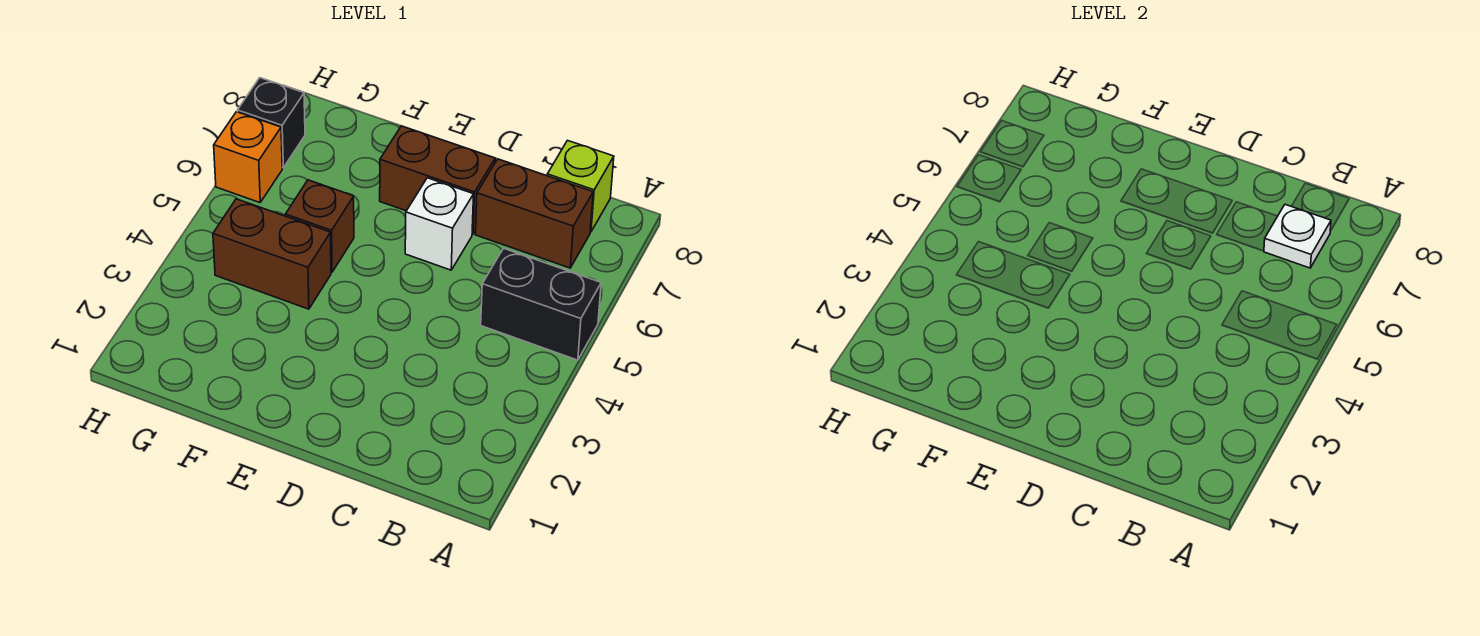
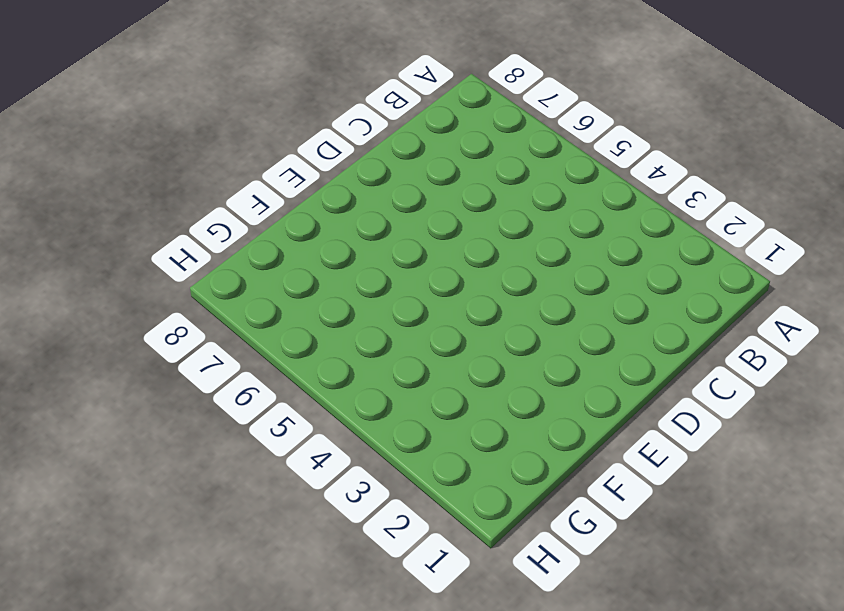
none -> black 1x2 brick [481,248,601,360]
none -> brown 1x2 brick [475,159,593,268]

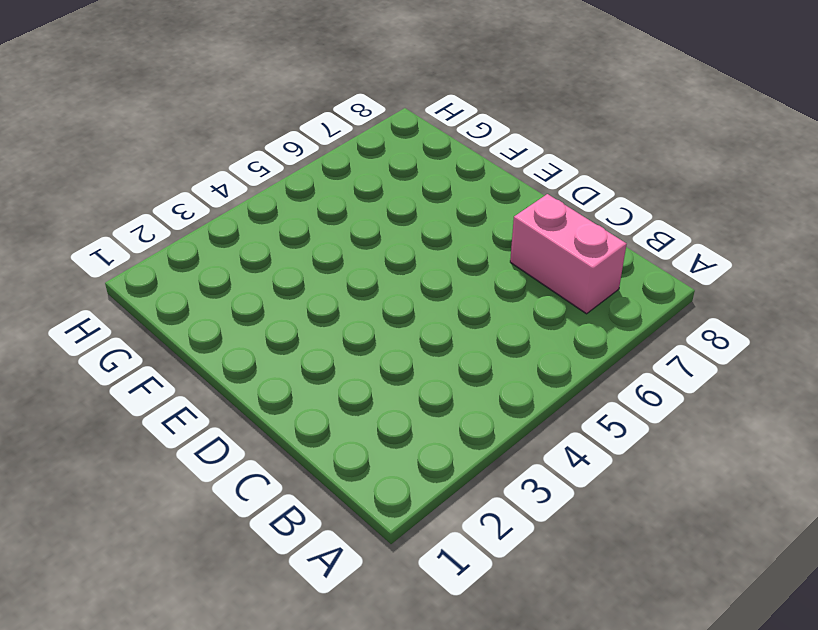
pink 1x2 brick [510,194,627,314] -> brown 1x2 brick [475,159,593,268]
none -> black 1x2 brick [481,248,601,360]
none -> lime 1x1 brick [547,140,614,232]

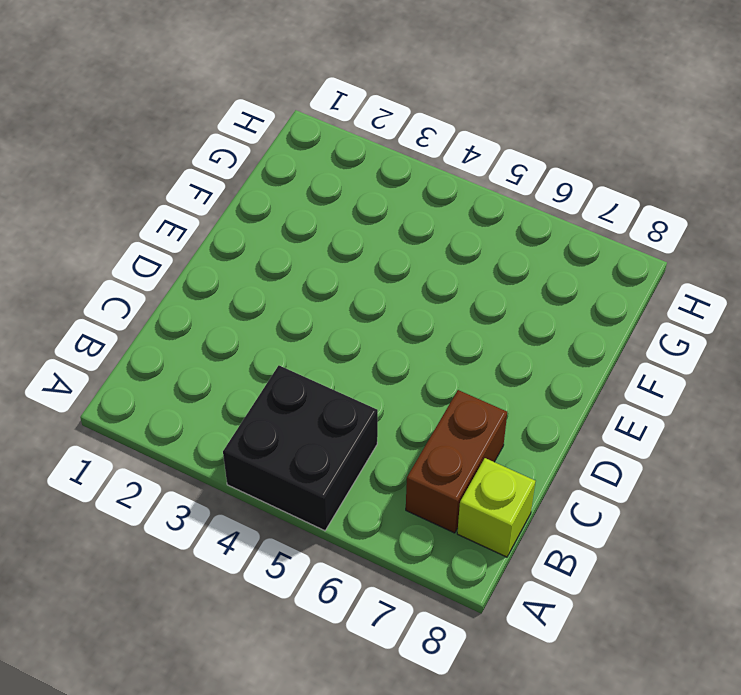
black 2x2 brick [223,366,378,531] -> black 1x2 brick [481,248,601,360]
none -> white 1x1 brick [405,178,474,270]
none -> brown 1x2 brick [380,126,495,234]

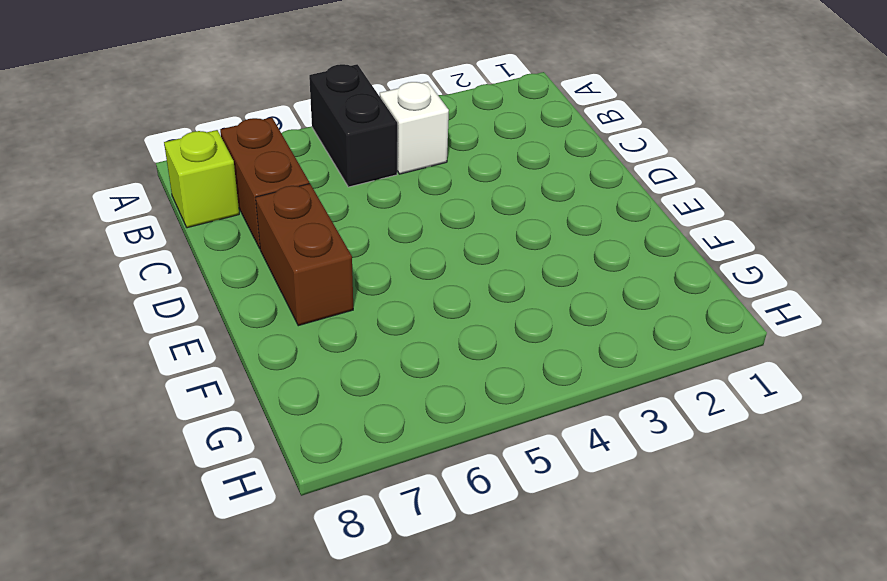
white 1x1 brick [380,82,449,174] -> white 1x1 brick moved to [405,178,474,270]
none -> brown 1x2 brick [213,199,331,309]
none -> brown 1x1 brick [285,180,354,272]

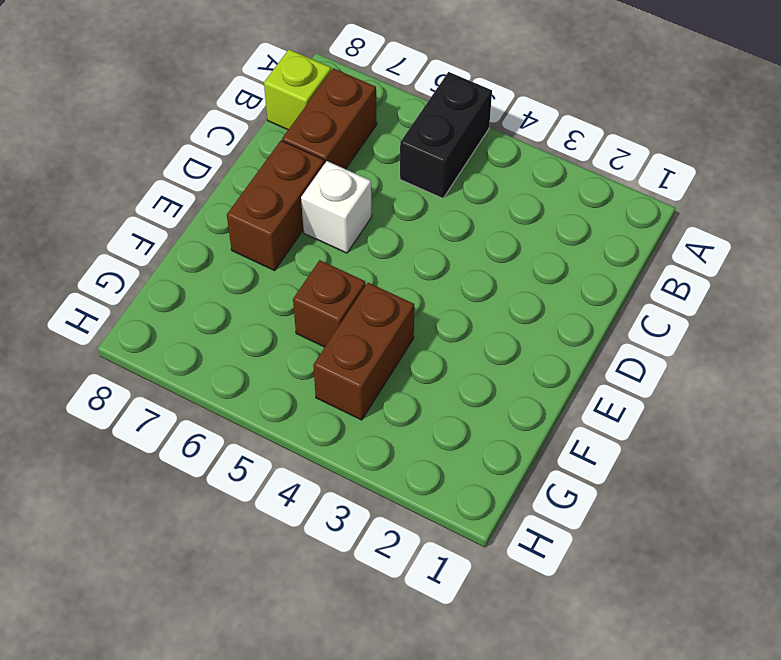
none -> orange 1x1 brick [214,112,282,203]
none -> black 1x1 brick [237,78,305,168]

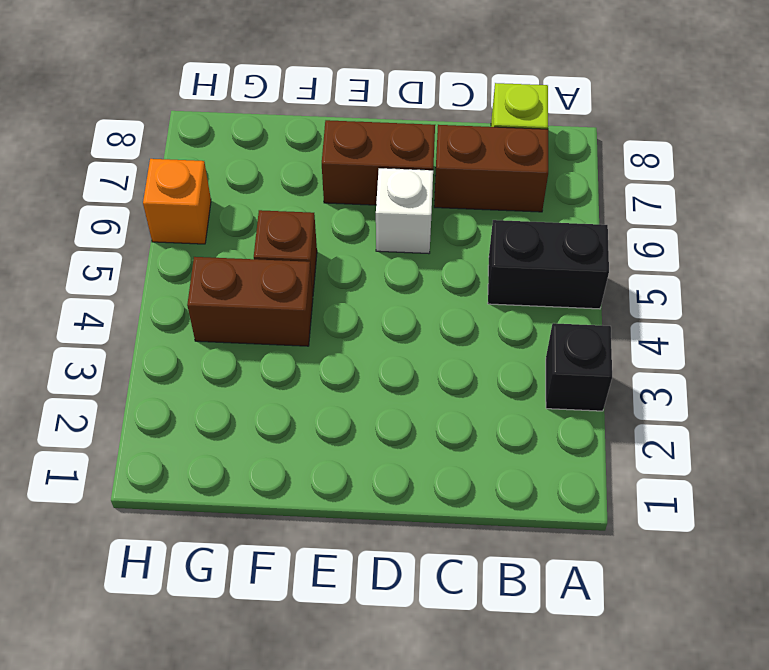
black 1x1 brick [546,323,612,411] -> black 1x1 brick moved to [237,78,305,168]
none -> white 1x1 plate [1264,204,1331,268]

